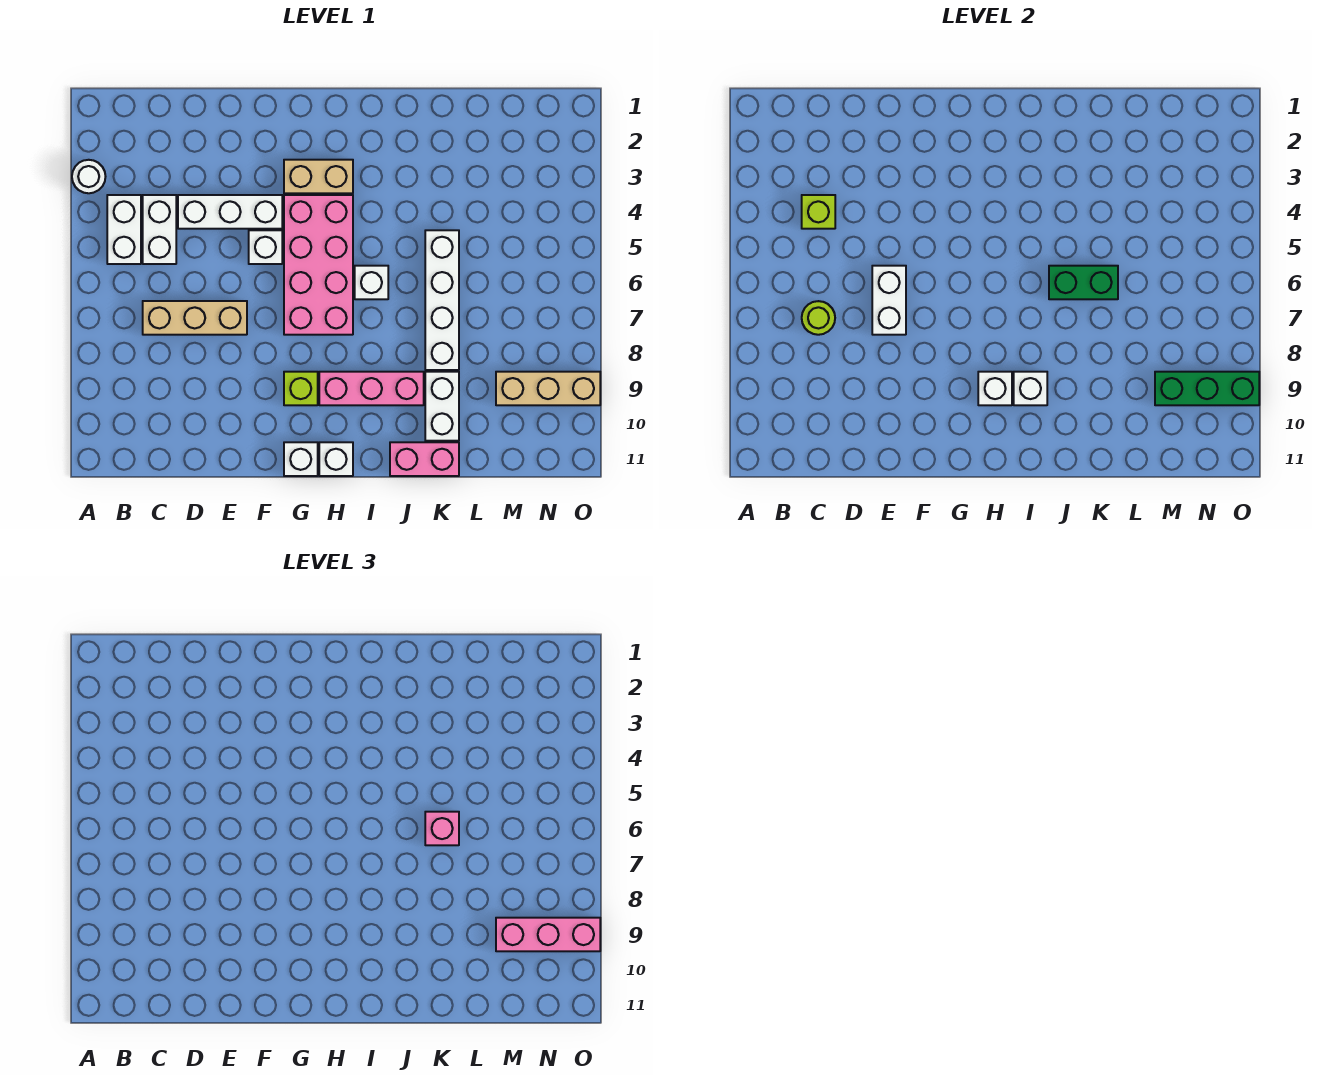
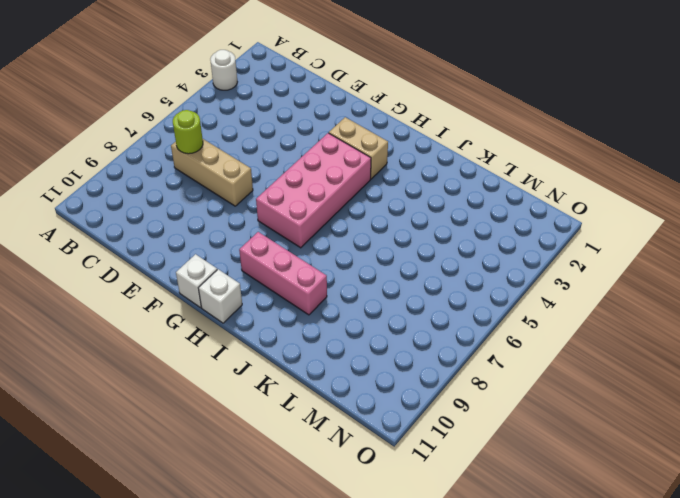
none -> white 1x2 brick [107,195,141,264]
none -> white 1x2 brick [143,195,176,264]
none -> white 1x3 brick [178,195,282,229]

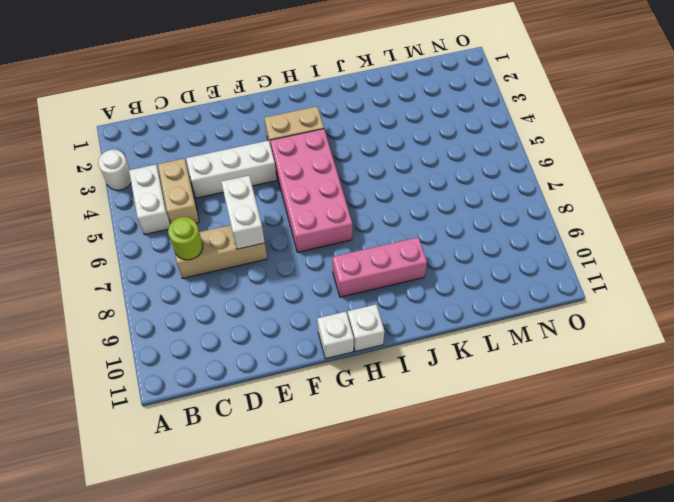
tan 1x2 brick [158,158,199,223] -> white 1x2 brick [143,195,176,264]
none -> white 1x1 brick [249,230,282,264]
none -> lime 1x1 brick [284,372,318,405]
none -> white 1x1 brick [355,266,388,299]

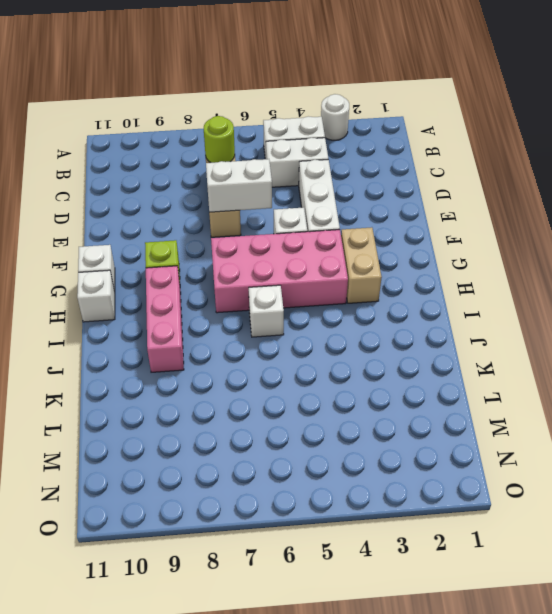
none -> pink 1x2 brick [390,442,459,476]
none -> white 1x4 brick [425,230,459,370]
none -> white 1x2 brick [425,372,459,441]

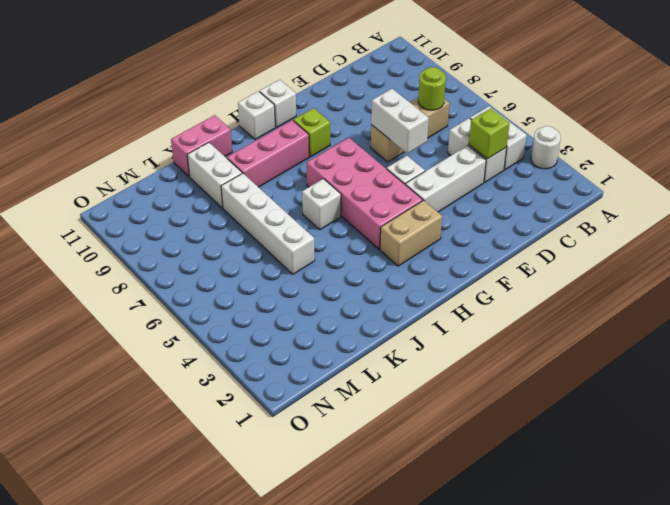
none -> tan 1x3 brick [496,372,600,405]
none -> white 1x1 brick [978,372,1012,405]
none -> white 1x1 brick [1014,372,1047,405]

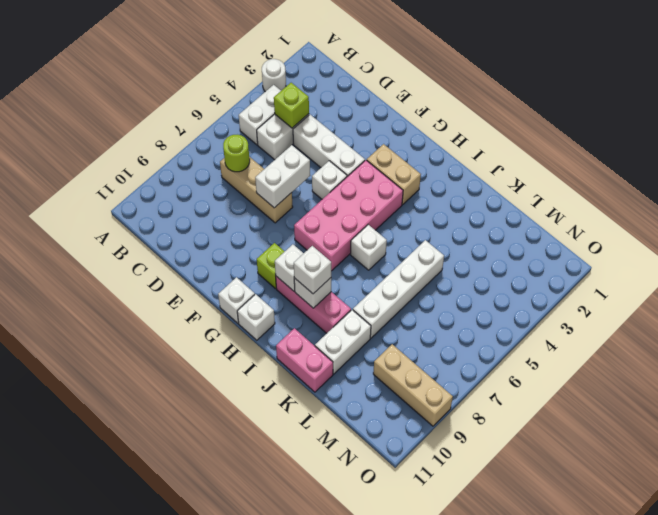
white 1x1 brick [294,246,331,294] -> none
none -> green 1x2 brick [1049,266,1118,299]
none -> green 1x3 brick [1155,372,1259,405]
none -> pink 1x1 brick [425,812,459,845]

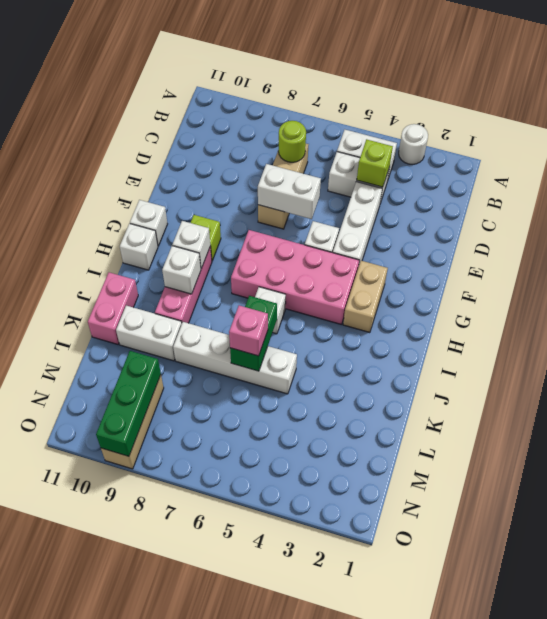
none -> pink 1x3 brick [496,918,600,951]

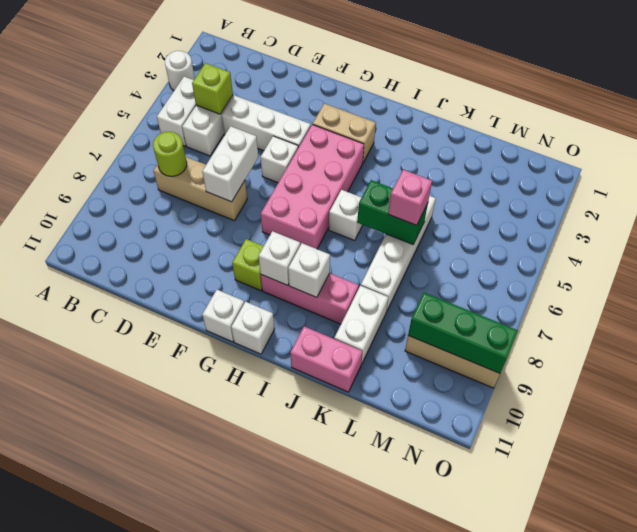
none -> pink 1x3 brick [496,918,600,951]

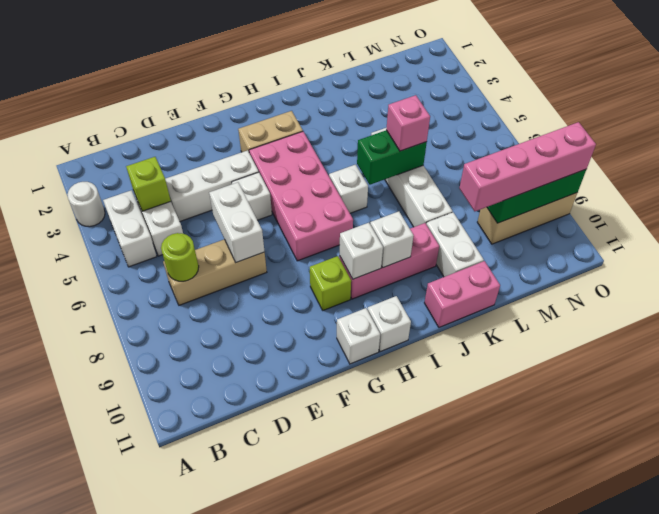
pink 1x4 brick [459,122,596,211] -> pink 1x3 brick [496,918,600,951]

